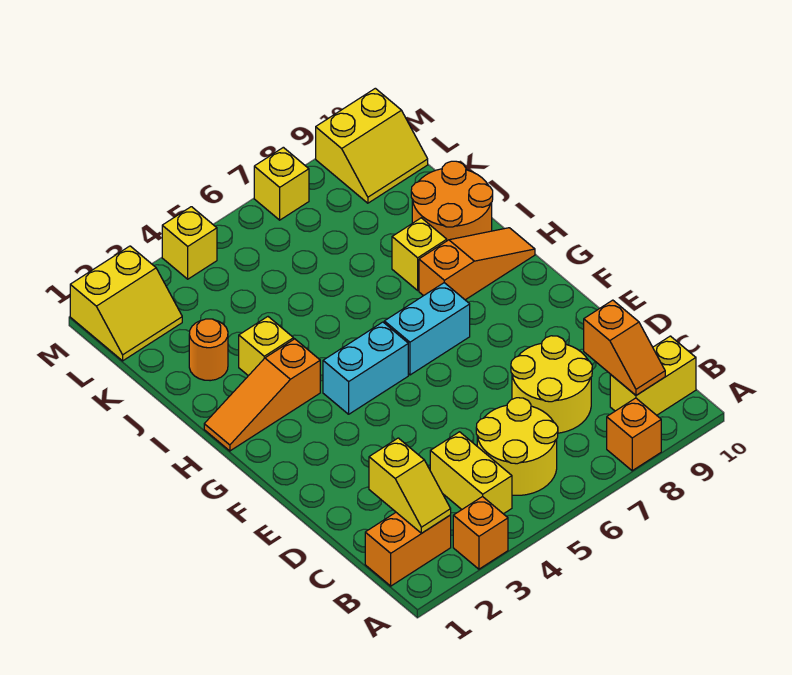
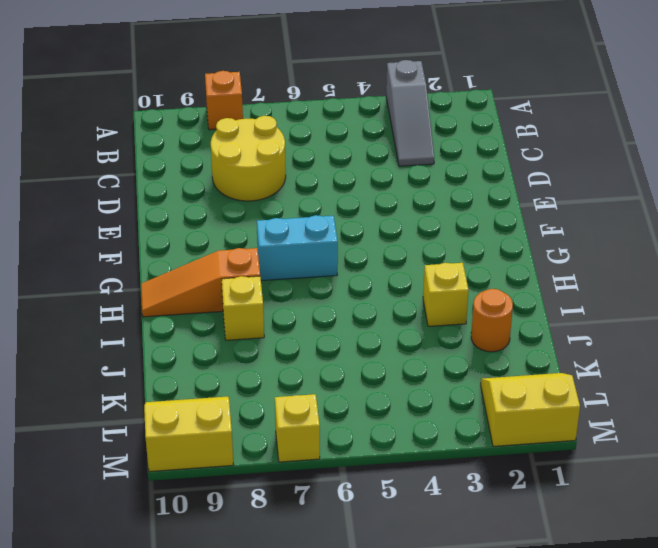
grey 1x3 slope [386,60,434,166] -> orange 1x1 brick [453,496,508,569]
none -> orange 1x2 brick [365,513,451,586]
none -> yellow 1x2 brick [430,432,512,514]
none -> yellow 2x2 round brick [476,398,558,495]

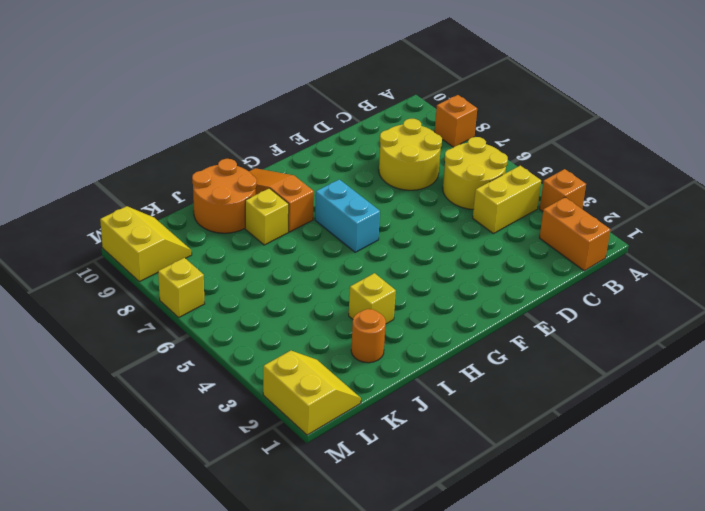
none -> yellow 1x2 brick [610,336,696,415]
none -> cyan 1x2 brick [323,322,408,414]
none -> orange 1x3 slope [204,339,320,451]

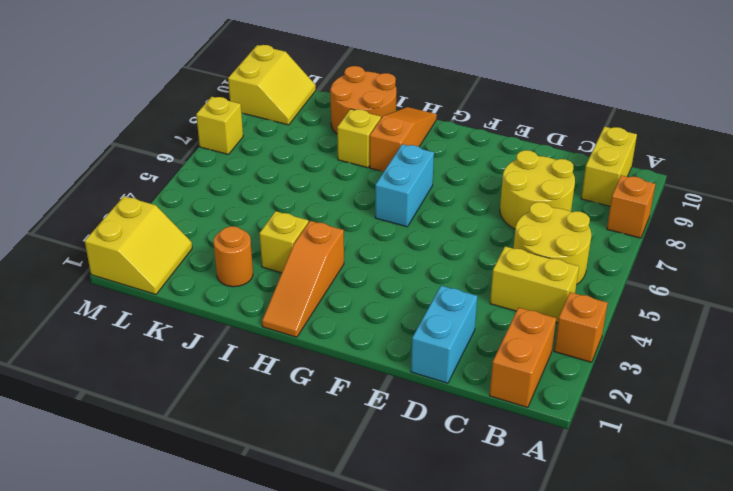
cyan 1x2 brick [411,286,477,383] -> cyan 1x2 brick moved to [323,322,408,414]
none -> yellow 1x1 brick [162,207,217,279]
none -> yellow 1x2 slope [369,438,451,533]
none -> orange 1x2 slope [584,300,665,395]

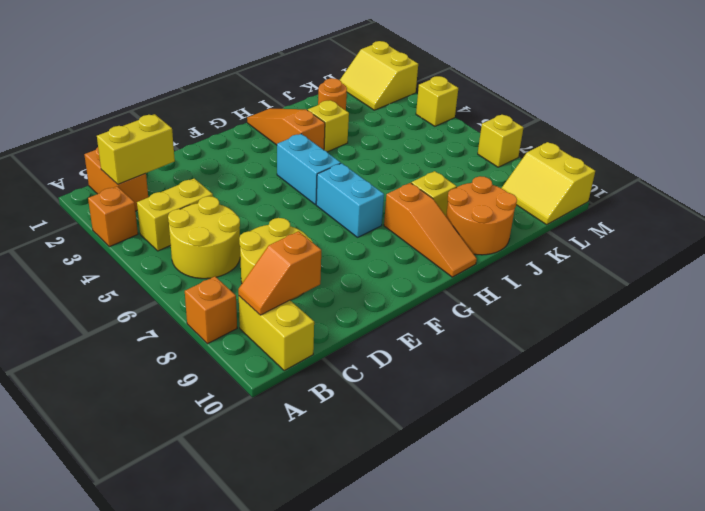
yellow 1x2 brick [97,114,175,184] -> yellow 1x2 slope [369,438,451,533]

